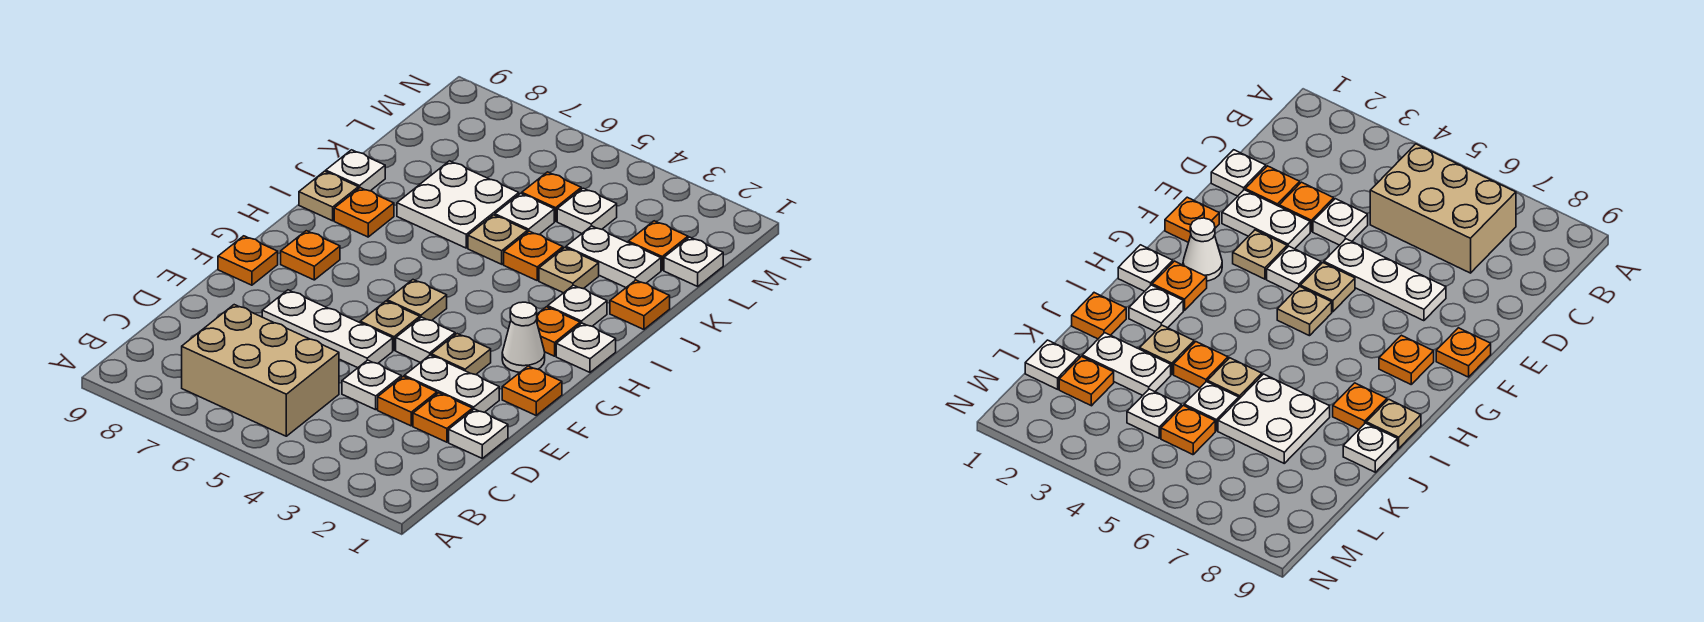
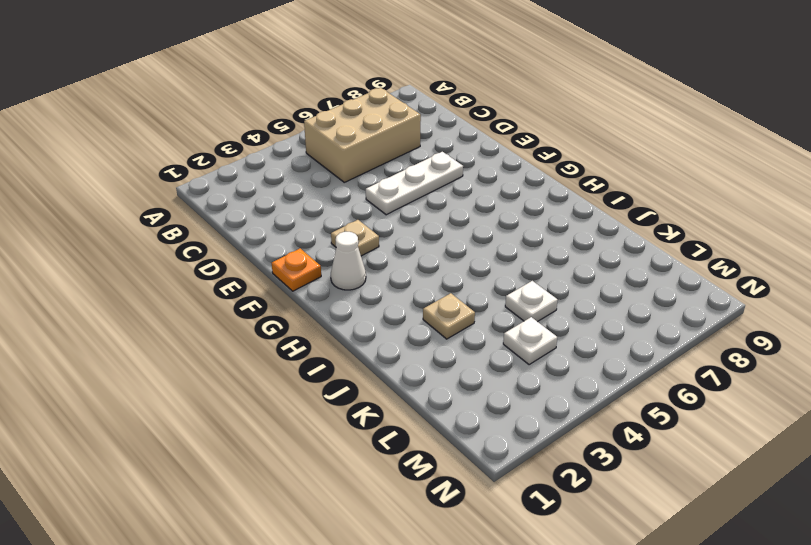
none -> white 1x1 plate [449,409,508,458]
none -> orange 1x1 plate [413,393,473,442]
none -> orange 1x1 plate [378,377,437,426]
none -> white 1x1 plate [342,360,401,410]

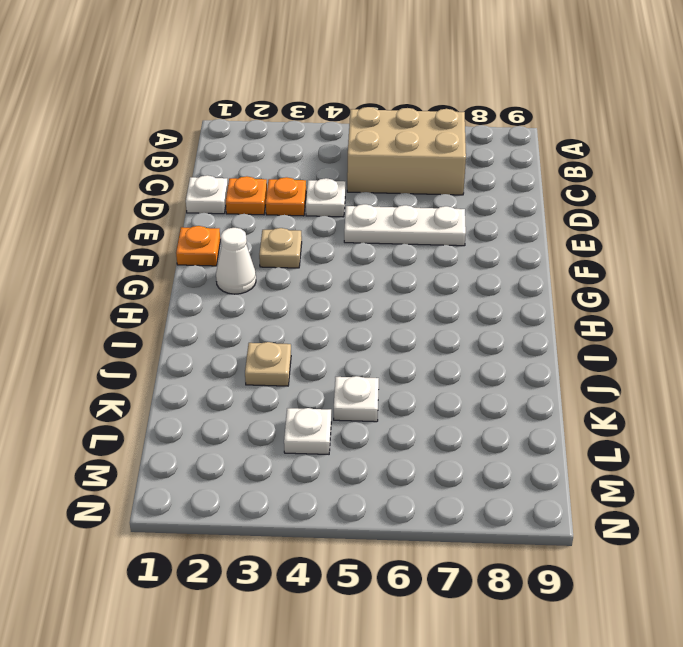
none -> white 1x2 plate [404,355,499,412]
none -> white 1x1 plate [396,317,455,363]
none -> tan 1x1 plate [360,301,420,350]
none -> orange 1x1 plate [218,236,278,285]

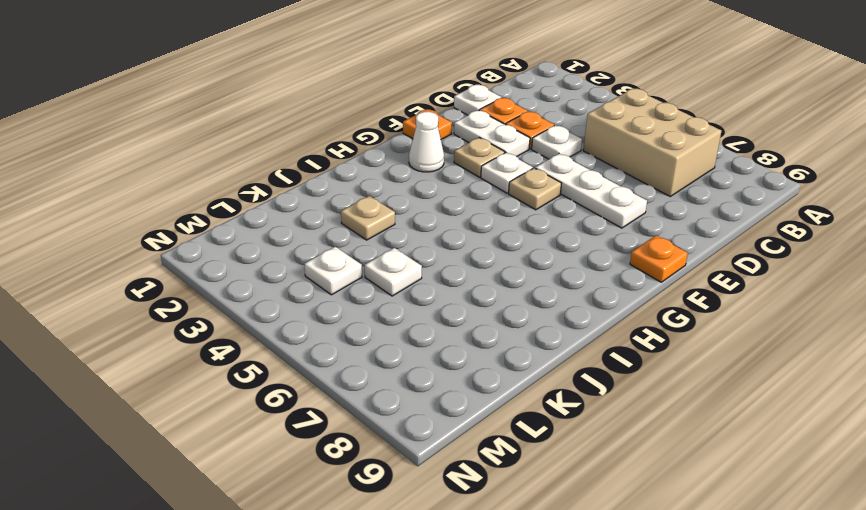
none -> tan 1x1 plate [387,280,447,321]
none -> orange 1x1 plate [281,231,340,280]
none -> white 1x1 plate [556,323,616,372]
none -> orange 1x1 plate [536,307,580,356]

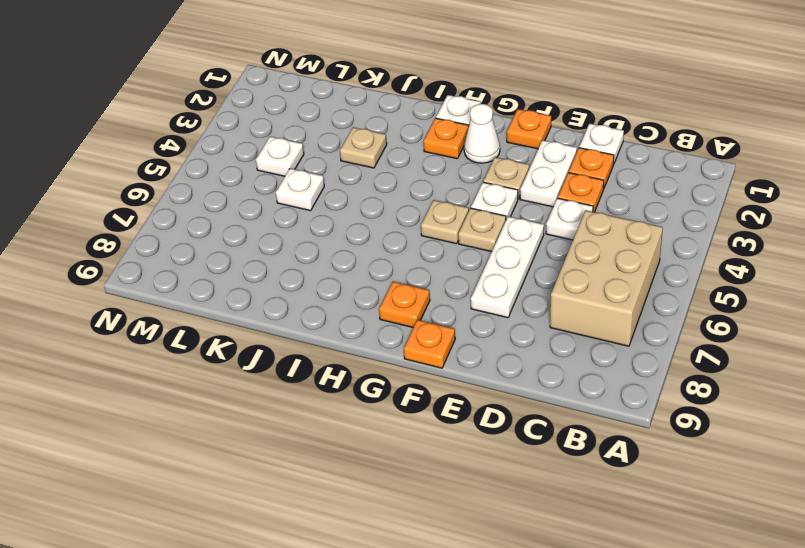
none -> white 1x1 plate [548,285,607,326]
none -> orange 1x1 plate [334,188,394,237]
none -> tan 1x1 plate [299,171,358,221]
none -> orange 1x1 plate [610,280,670,329]

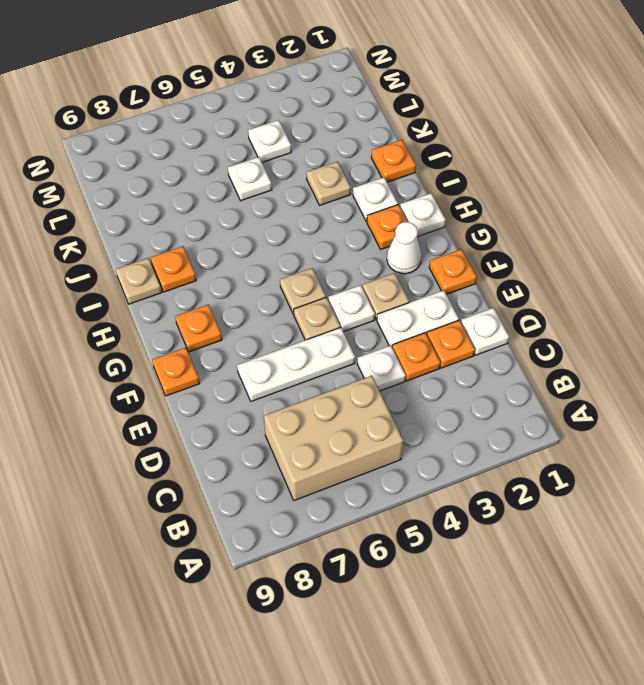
none -> orange 1x1 plate [504,231,563,280]
none -> tan 1x1 plate [468,215,527,264]
none -> white 2x2 plate [397,161,519,248]
none -> white 1x1 plate [326,150,385,191]

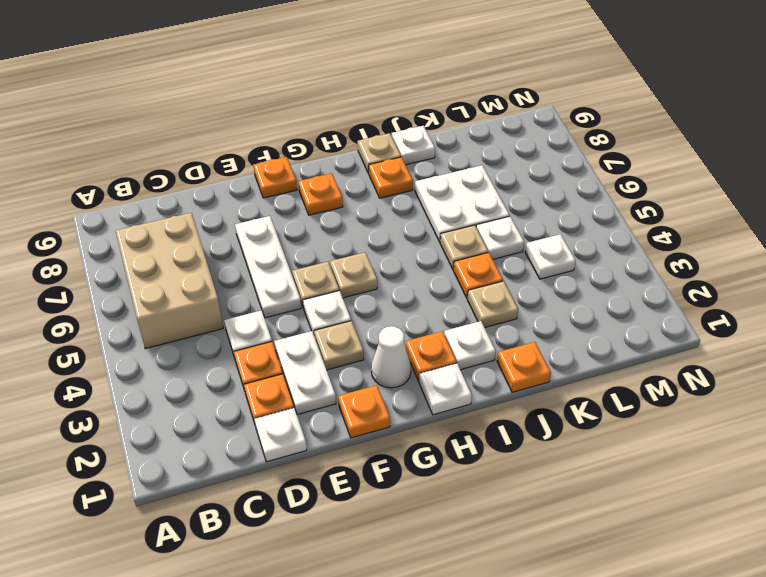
none -> white 1x2 plate [566,226,661,287]
none -> white 1x1 plate [664,237,723,286]
none -> orange 1x1 plate [628,221,688,270]
none -> orange 1x1 plate [522,172,581,221]

